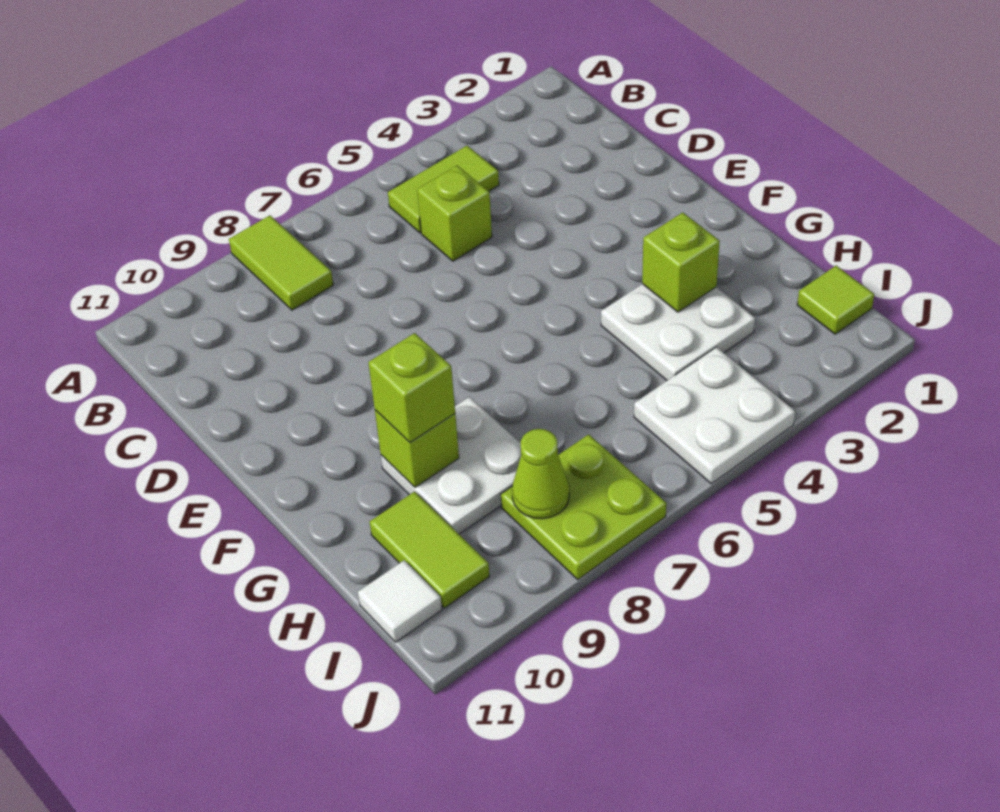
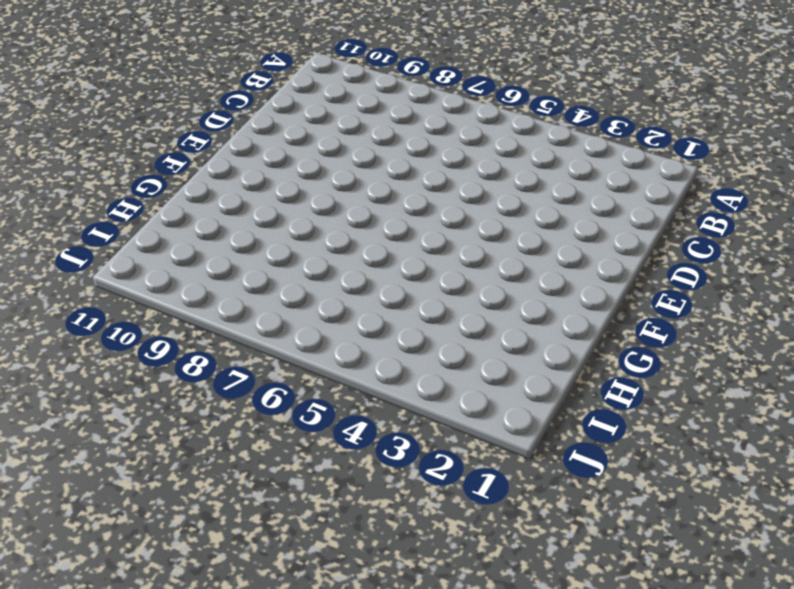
none -> lime 1x2 tile [229,215,333,310]
none -> lime 1x2 tile [388,146,499,233]
none -> lime 1x1 brick [417,166,492,261]

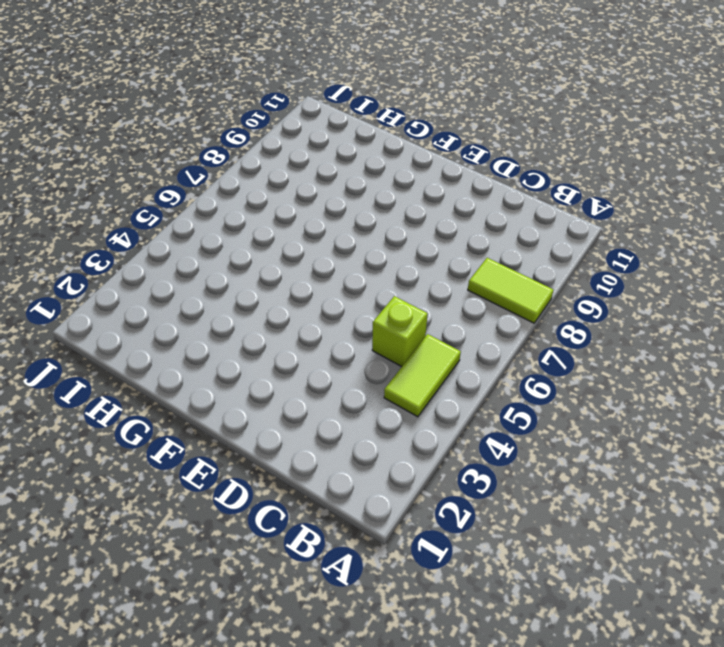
none -> white 2x2 plate [601,284,755,380]
none -> white 2x2 plate [381,397,521,534]
none -> lime 1x2 tile [370,492,489,608]

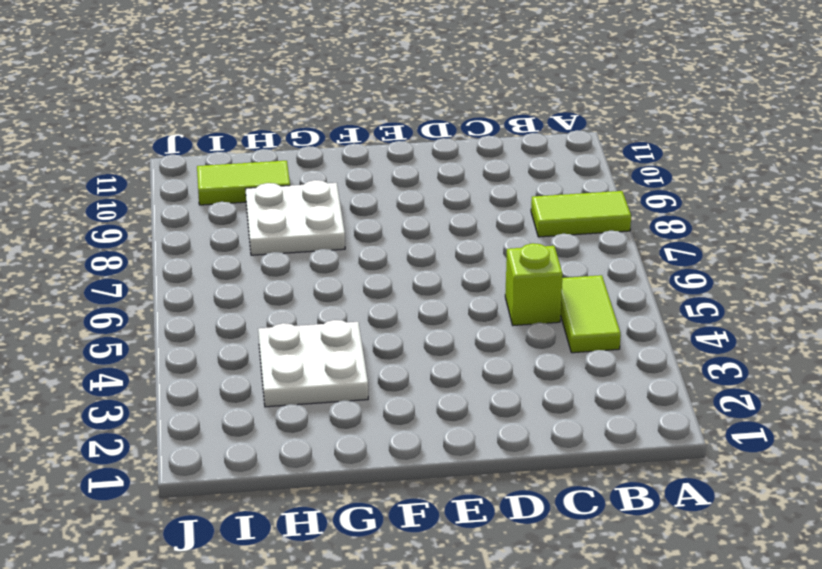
none -> lime 1x1 tile [797,266,874,334]
none -> white 2x2 plate [634,347,795,484]
none -> lime 2x2 plate [501,434,666,580]

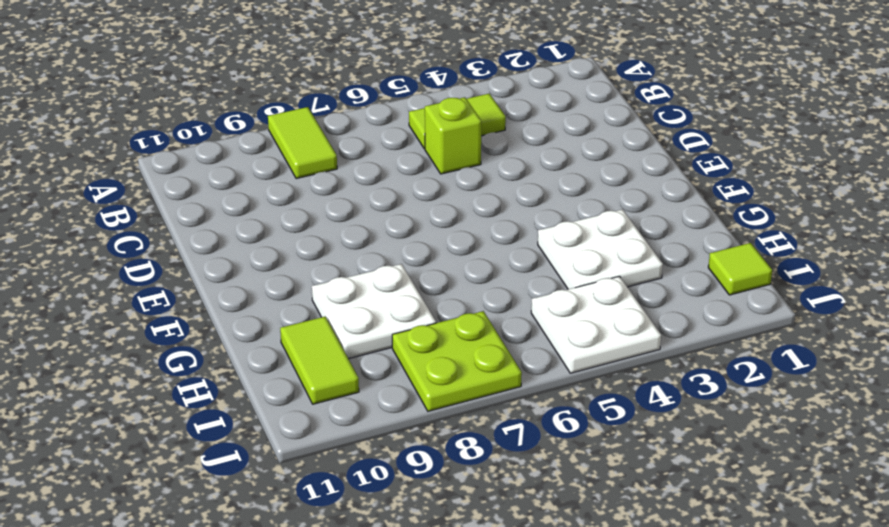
none -> white 1x1 tile [358,560,442,642]
none -> lime 1x1 brick [642,212,720,312]
none -> lime 1x1 brick [375,410,459,487]

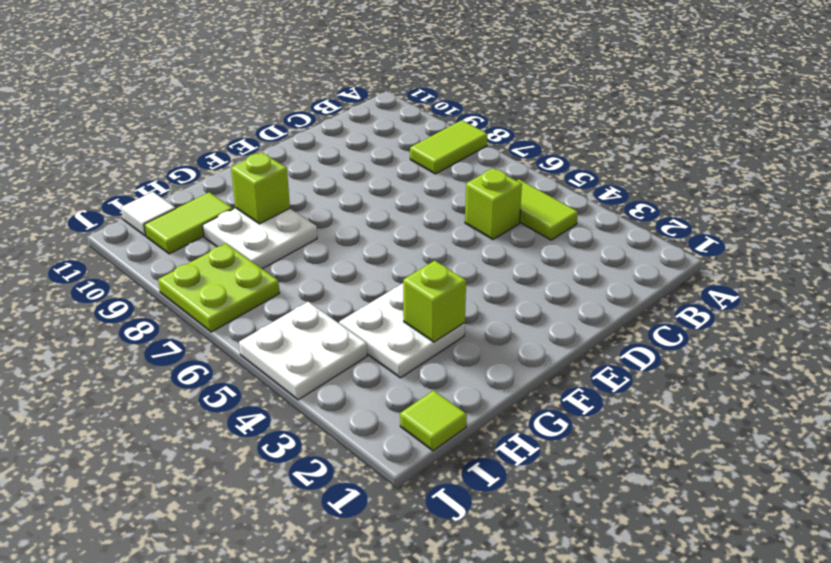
none -> lime 1x1 cone [512,429,569,519]
none -> lime 1x1 brick [368,333,455,442]

